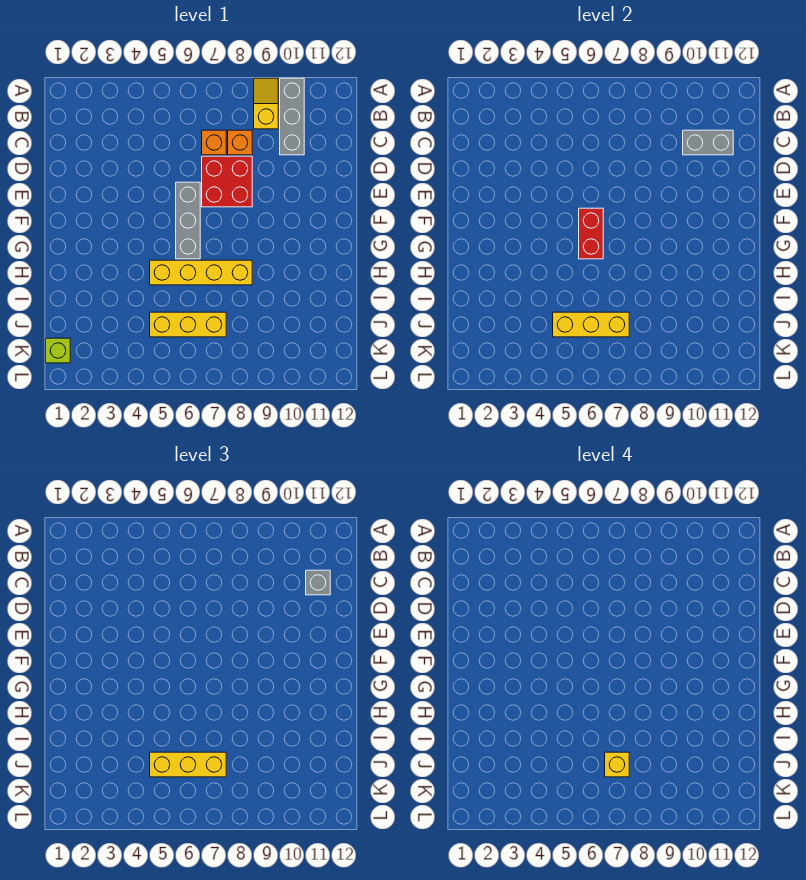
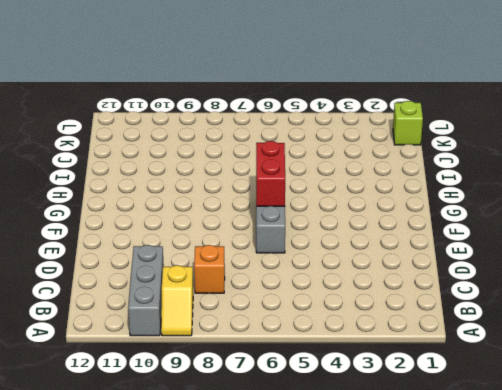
none -> orange 1x1 brick [202,130,226,155]
none -> red 2x2 brick [202,156,252,207]
none -> yellow 1x4 brick [150,260,252,285]

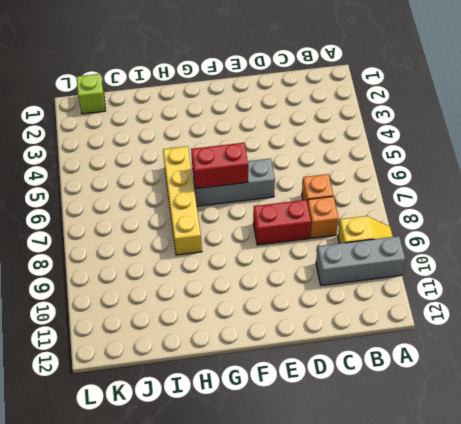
red 1x2 brick [253,200,311,245] -> red 2x2 brick [202,156,252,207]
none -> yellow 1x3 brick [150,312,226,337]
none -> grey 1x2 brick [683,130,733,155]
none -> yellow 1x3 brick [553,312,629,337]

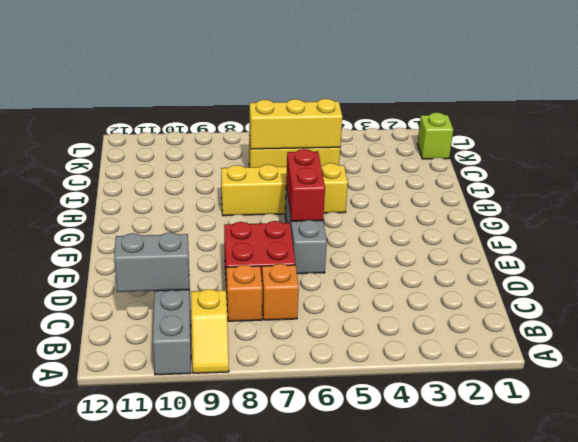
none -> grey 1x1 brick [306,570,330,595]
none -> yellow 1x3 brick [150,752,226,777]
none -> yellow 1x1 brick [605,752,629,777]

